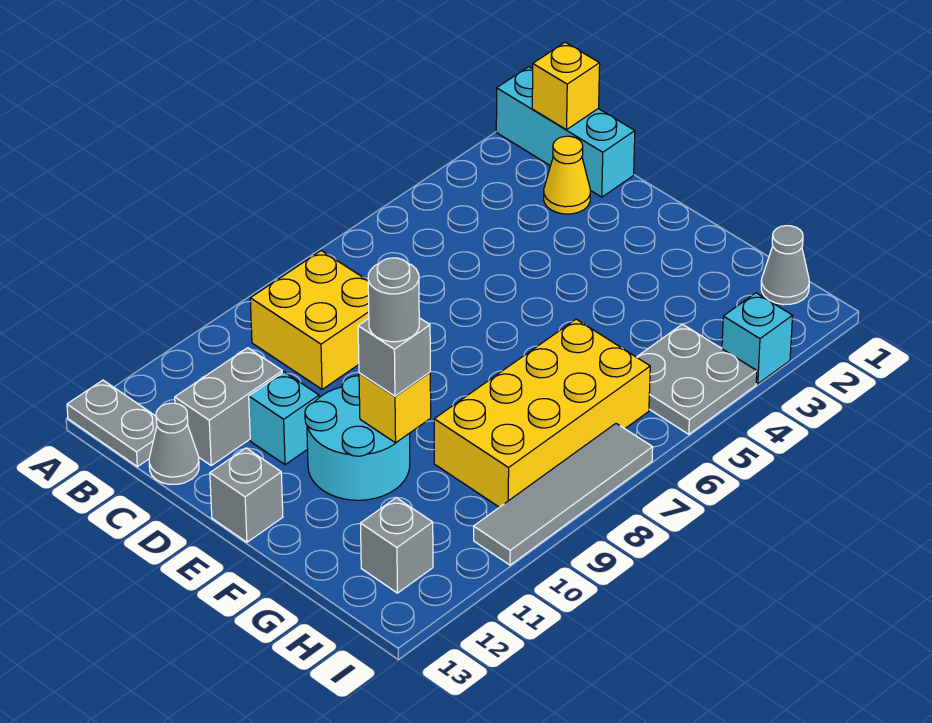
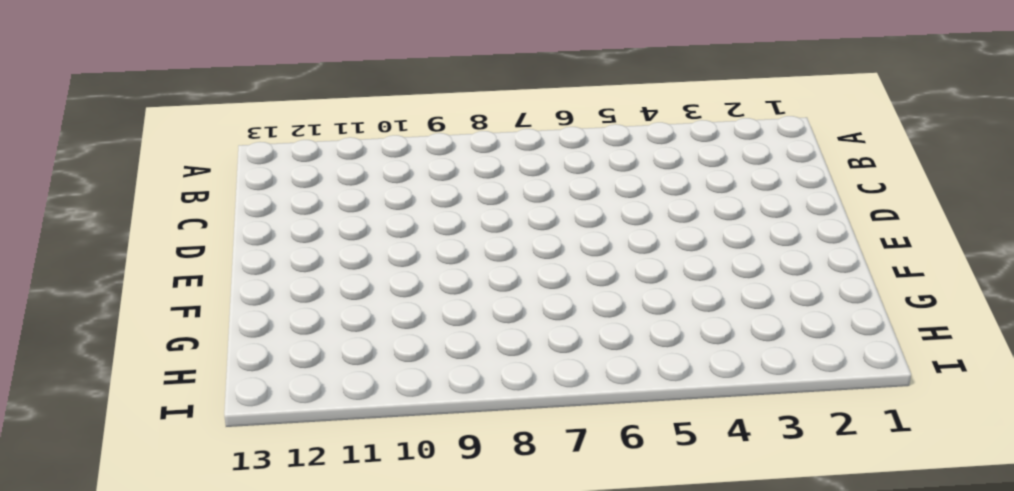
none -> cyan 1x3 brick [496,67,635,197]
none -> grey 1x2 plate [67,380,157,467]
none -> yellow 2x2 brick [250,251,369,389]

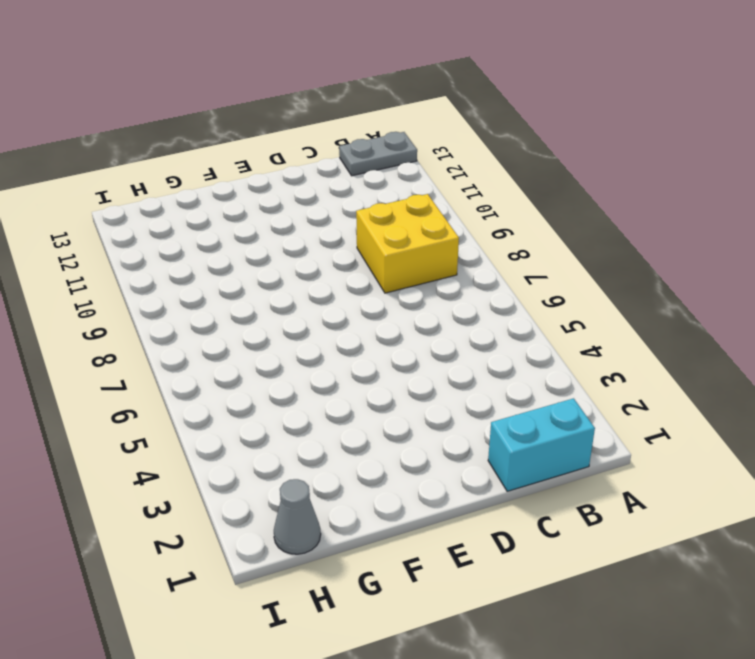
cyan 1x2 brick [488,398,595,491] -> cyan 1x3 brick [496,67,635,197]
none -> yellow 1x1 cone [544,136,590,214]
none -> grey 1x2 brick [175,348,282,465]
none -> grey 1x1 cone [149,403,199,485]

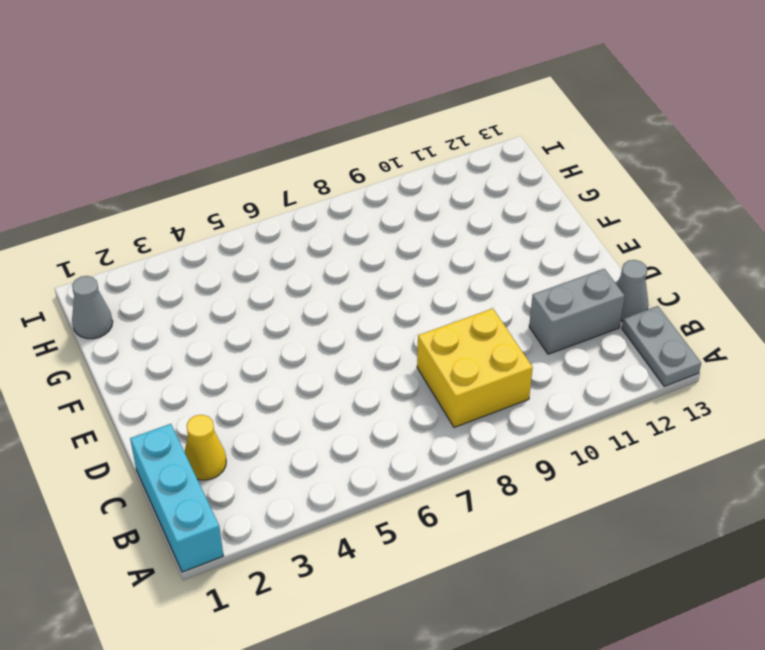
none -> cyan 1x1 brick [249,372,319,465]
none -> cyan 2x2 round brick [305,376,410,500]
none -> grey 1x1 brick [210,448,283,542]

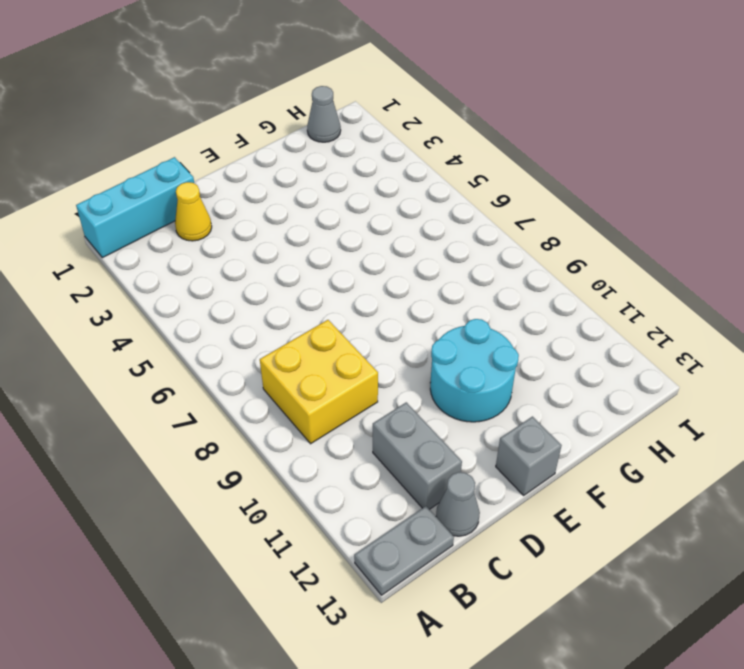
none -> cyan 1x1 brick [249,372,319,465]
none -> yellow 2x4 brick [434,319,650,507]
none -> grey 2x2 plate [637,324,757,434]

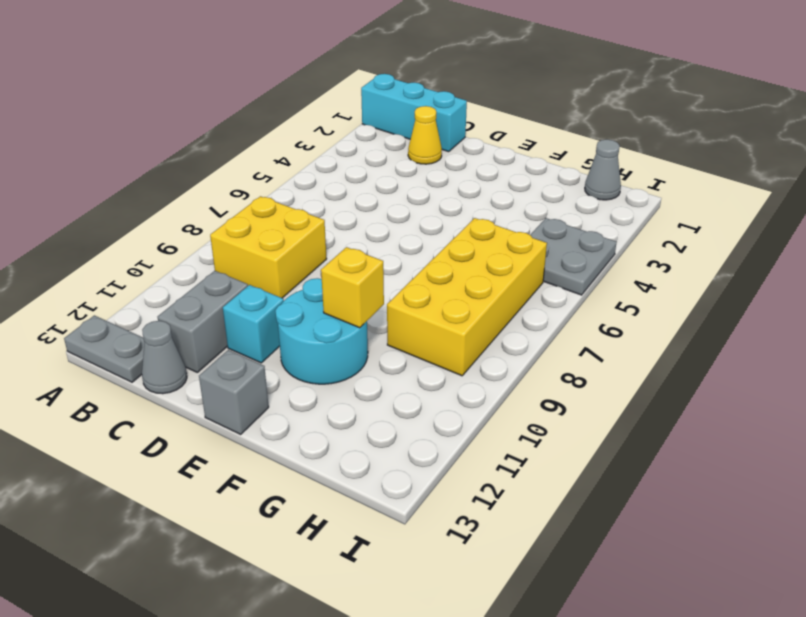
none -> grey 1x1 brick [360,498,433,593]
none -> cyan 1x1 brick [722,293,793,384]
none -> grey 1x4 tile [474,423,653,565]

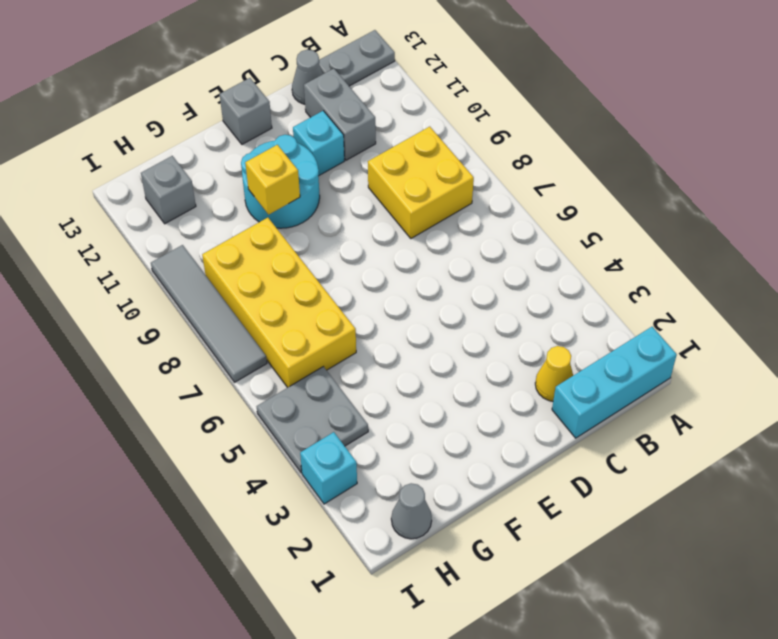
none -> yellow 1x1 brick [532,42,600,130]
none -> grey 1x1 brick [358,318,430,396]
none -> grey 1x1 round brick [368,258,419,342]

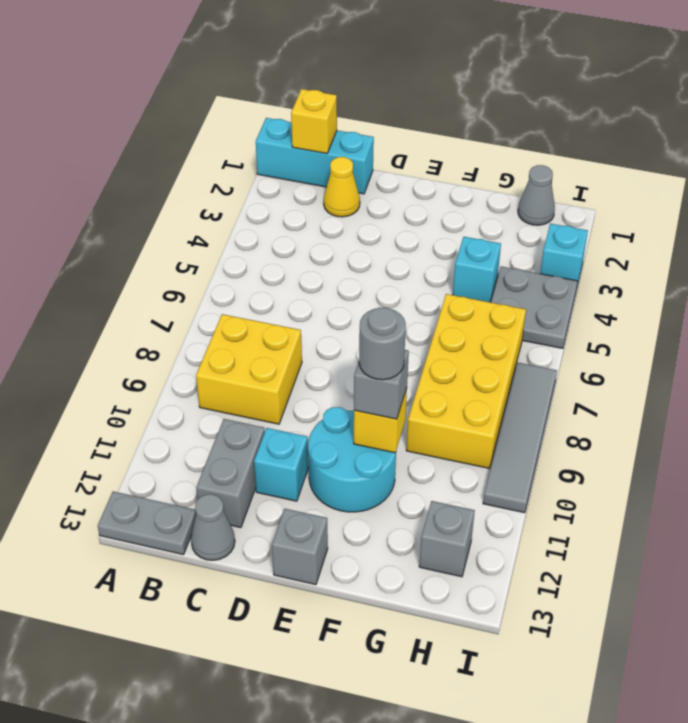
cyan 1x1 brick [453,237,501,302] -> none

